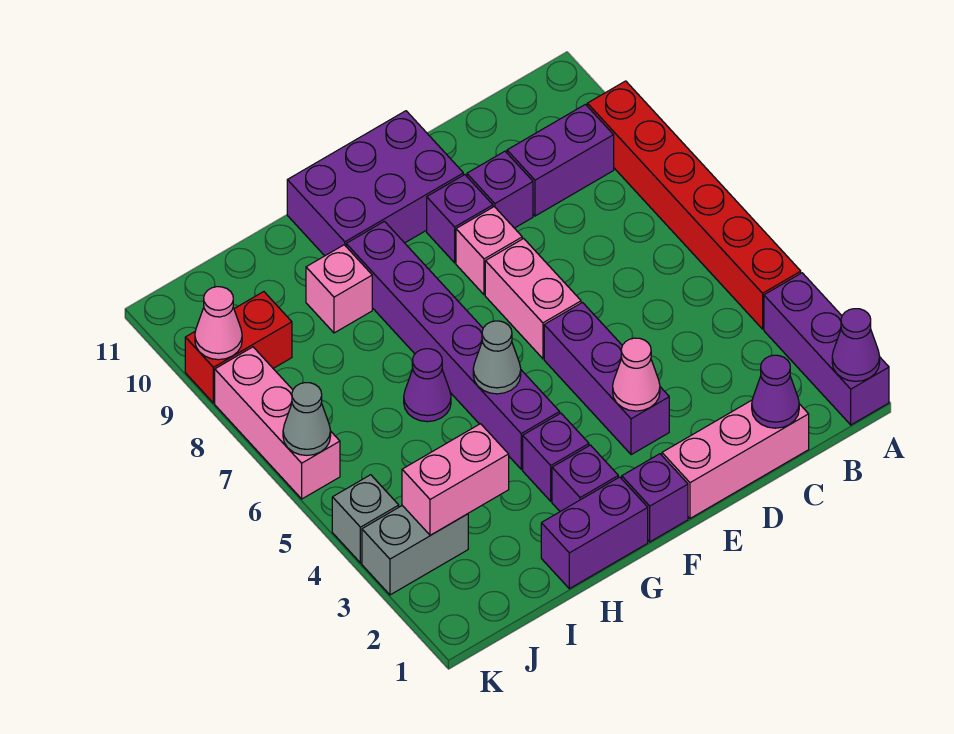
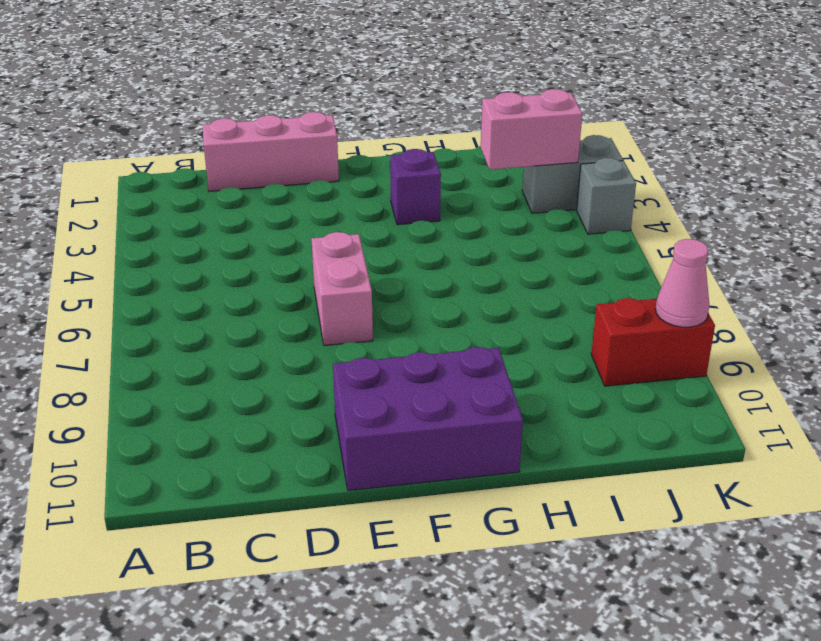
none -> purple 1x3 brick [764,273,889,425]
none -> red 1x6 brick [587,81,801,329]
none -> purple 1x2 brick [507,104,614,216]

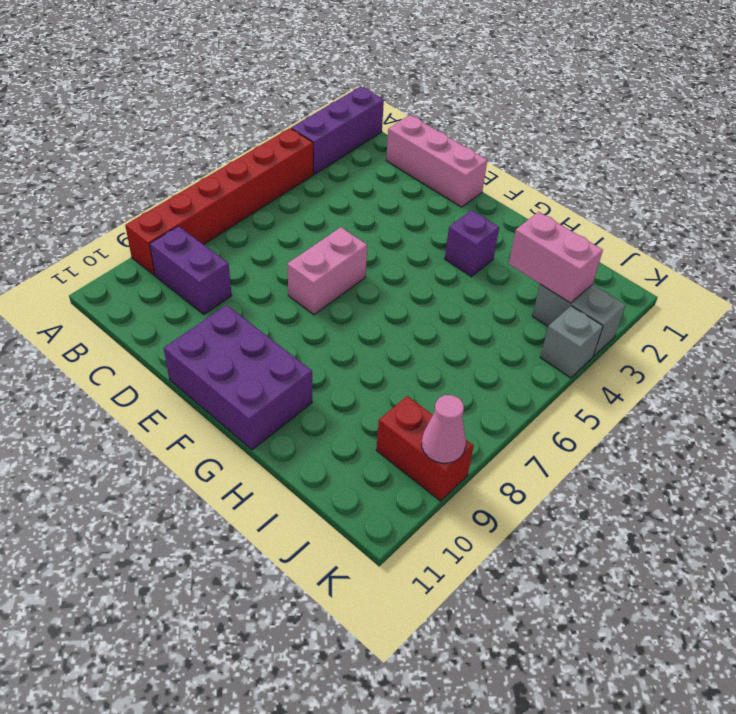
none -> purple 1x1 brick [467,151,533,228]
none -> purple 1x3 brick [544,303,669,455]
none -> pink 1x1 brick [456,207,522,295]

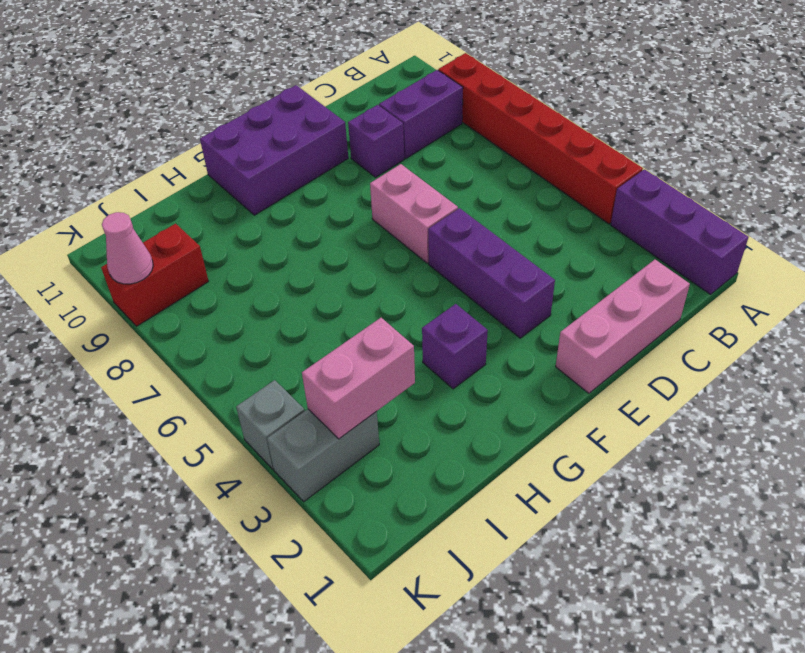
none -> pink 1x1 brick [456,207,522,295]
none -> purple 1x1 brick [427,175,493,263]
none -> purple 1x1 brick [622,454,688,542]

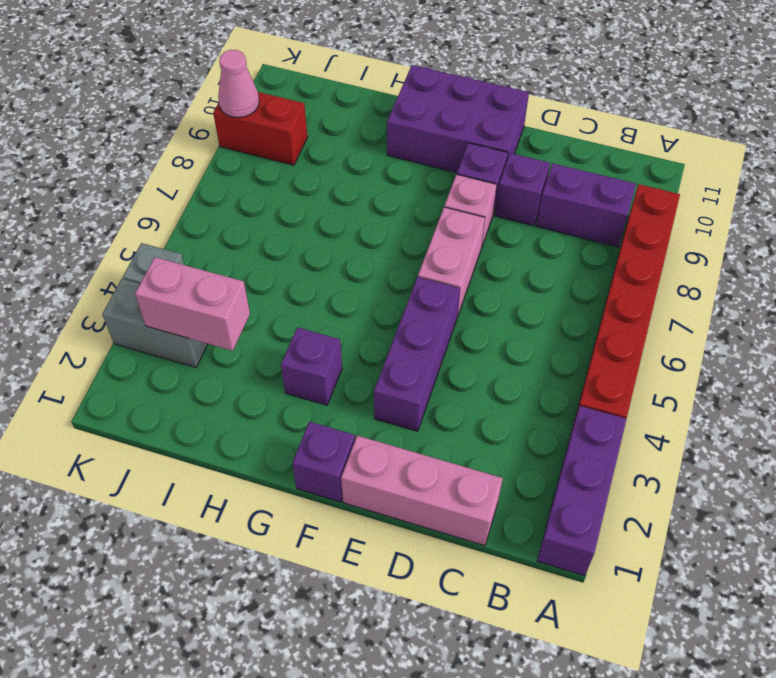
none -> purple 1x2 brick [541,477,648,589]
none -> purple 1x1 brick [552,445,618,511]
none -> purple 1x6 brick [346,221,560,469]

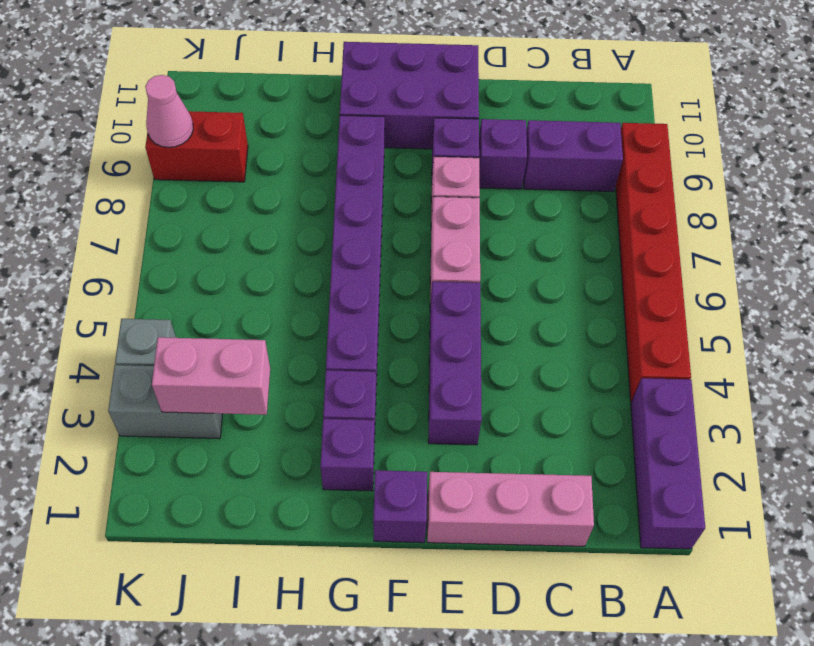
none -> purple 1x2 brick [541,477,648,589]
none -> purple 1x1 cone [404,349,451,422]
none -> pink 1x1 brick [306,245,372,333]

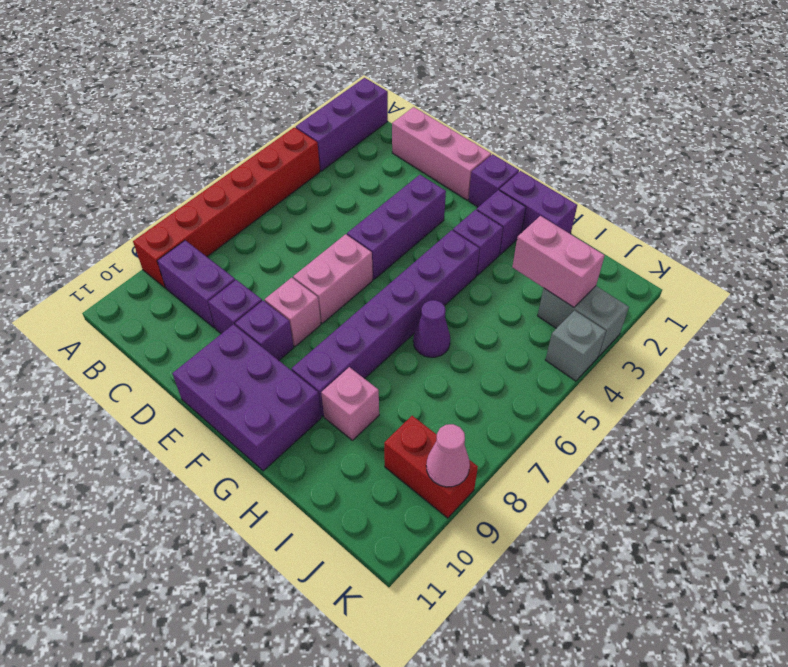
none -> pink 1x3 brick [215,347,340,499]
none -> purple 1x1 cone [832,309,880,381]
none -> purple 1x1 cone [752,355,799,428]

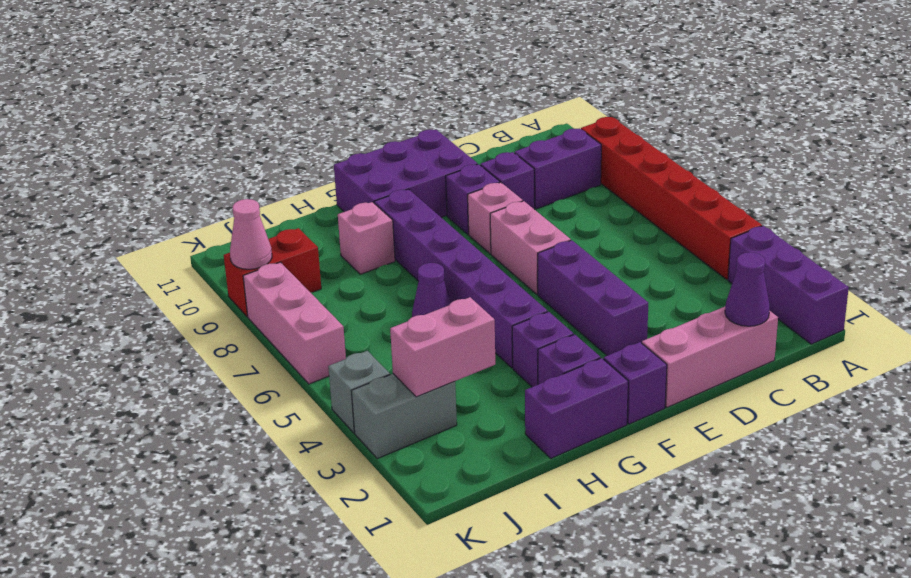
none -> purple 1x1 cone [832,309,880,381]
none -> pink 1x1 cone [613,338,660,411]
none -> grey 1x1 cone [473,321,521,394]

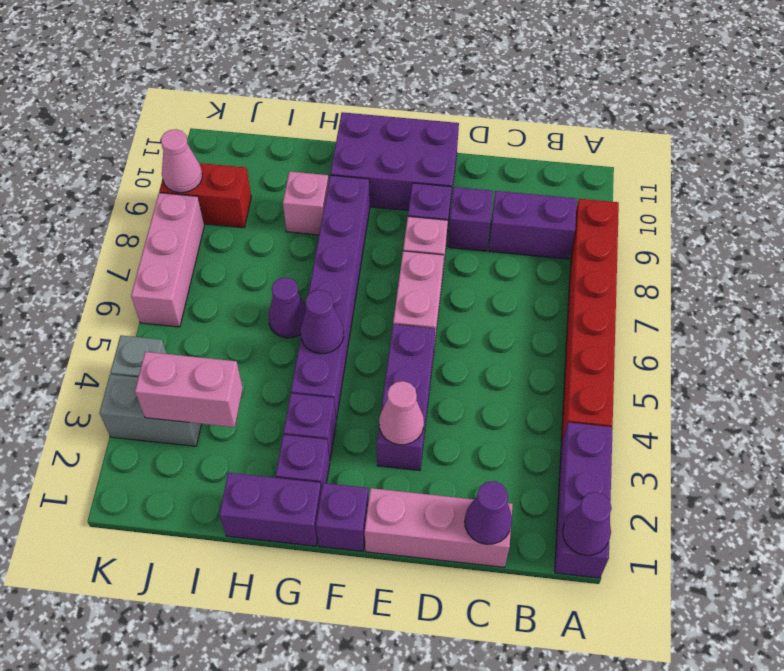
purple 1x1 cone [301,290,344,354] -> grey 1x1 cone [473,321,521,394]
none -> grey 1x1 cone [283,383,331,455]

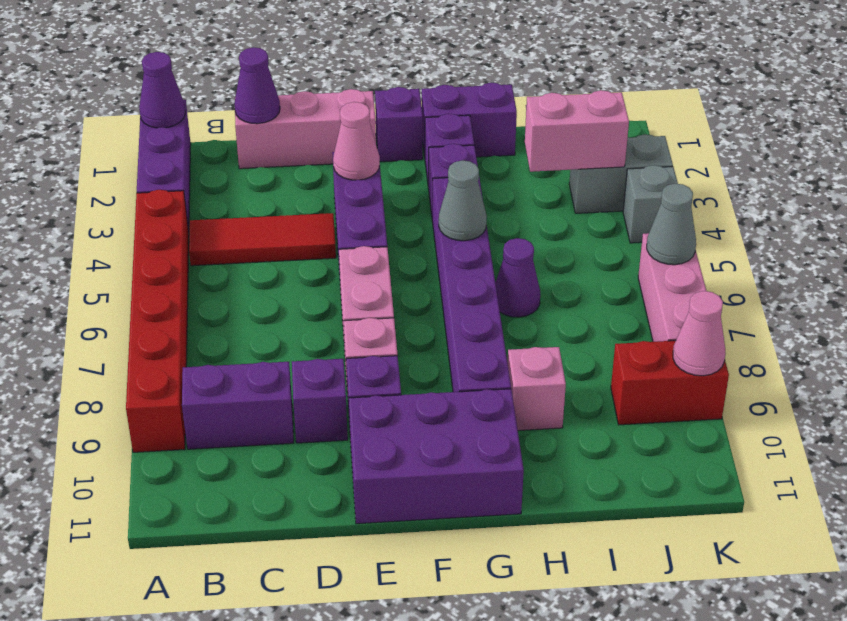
red 1x3 tile [189,213,336,266] -> none

